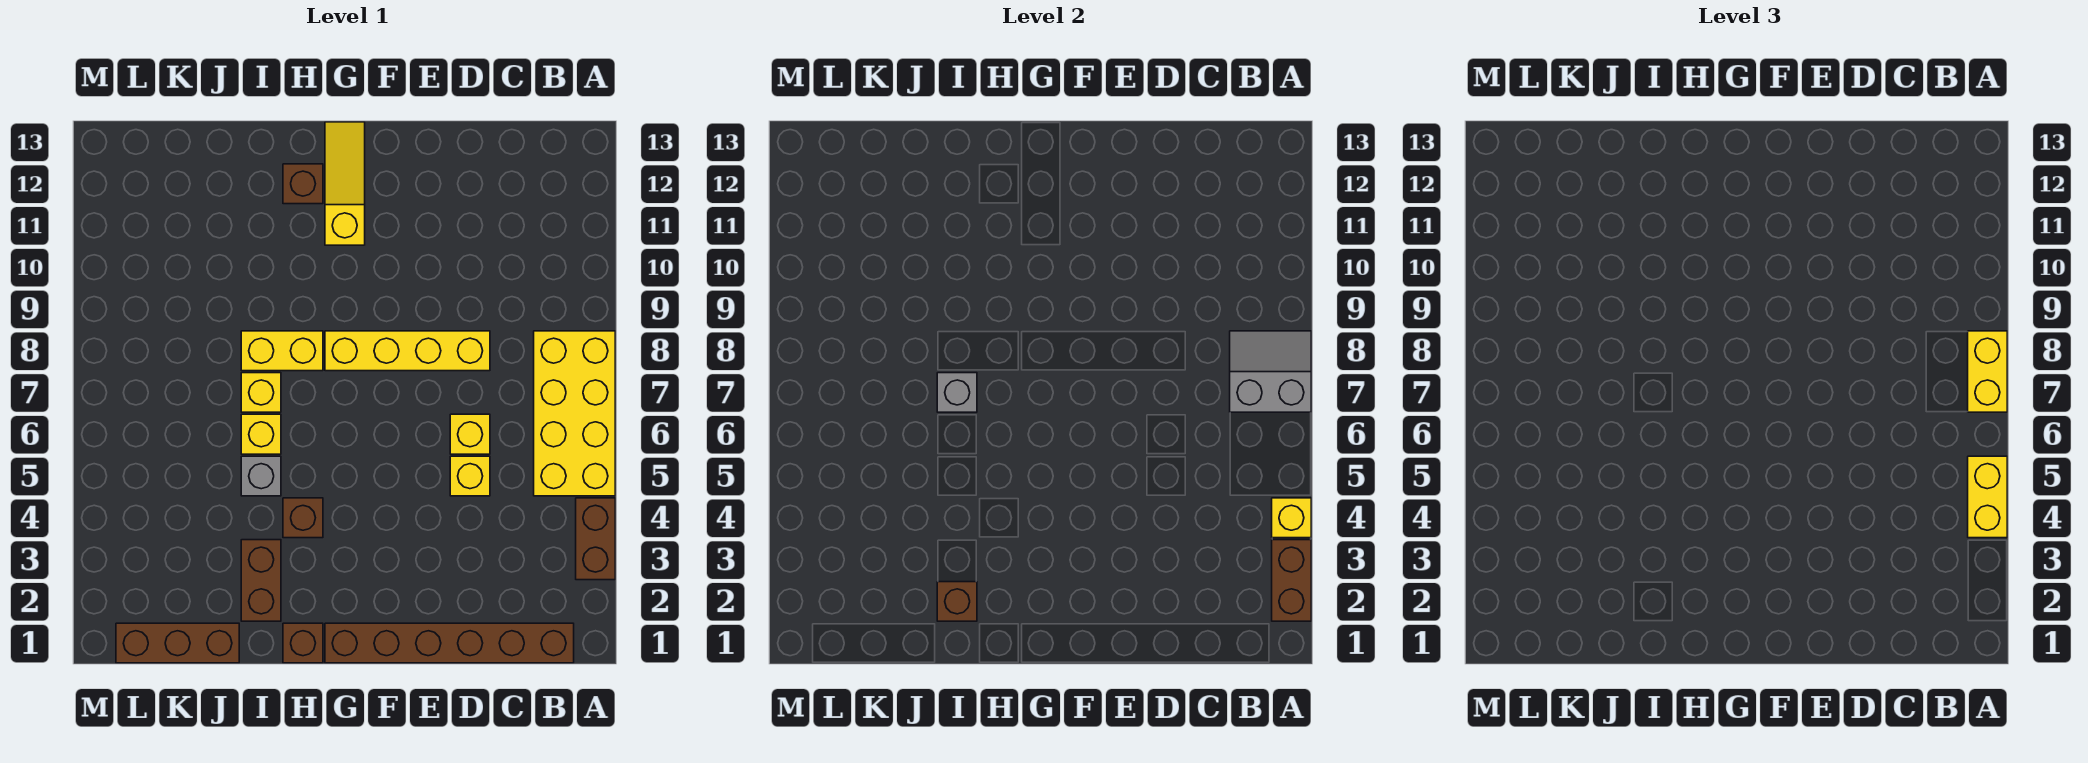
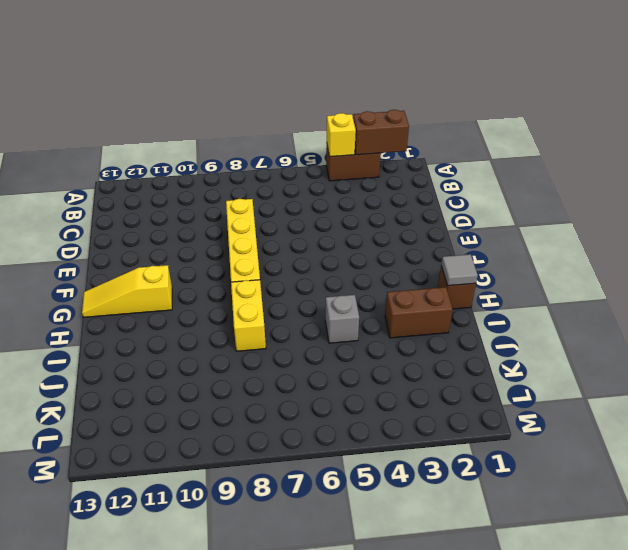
grey 1x1 tile [441,254,478,286] -> none
none -> yellow 2x4 brick [534,331,615,496]
none -> brown 1x6 brick [325,623,574,663]
none -> yellow 1x1 brick [450,456,490,496]

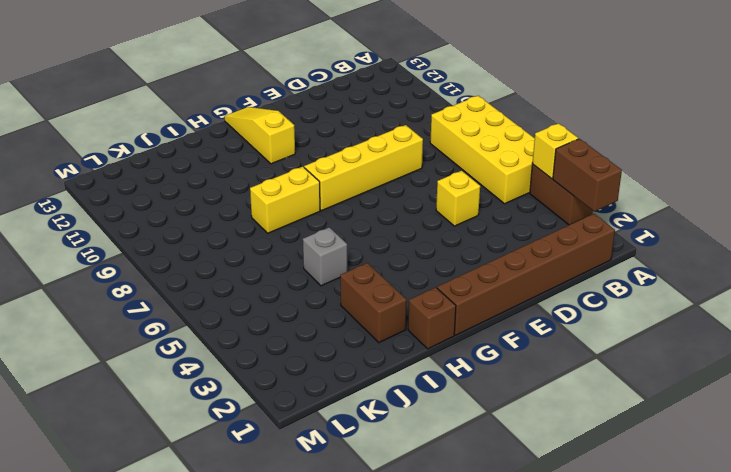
none -> yellow 1x1 brick [450,414,490,454]
none -> brown 1x1 brick [283,498,323,538]
none -> brown 1x1 brick [283,164,323,204]

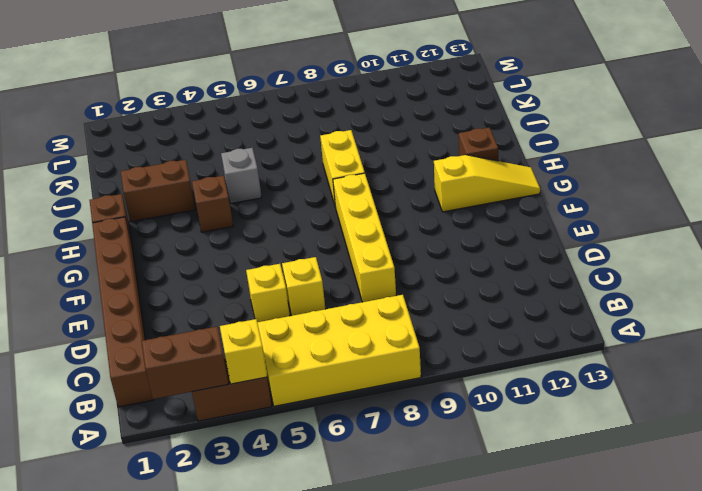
none -> yellow 1x1 brick [241,414,281,454]
none -> yellow 1x1 brick [241,373,281,412]
none -> brown 1x3 brick [116,623,239,663]

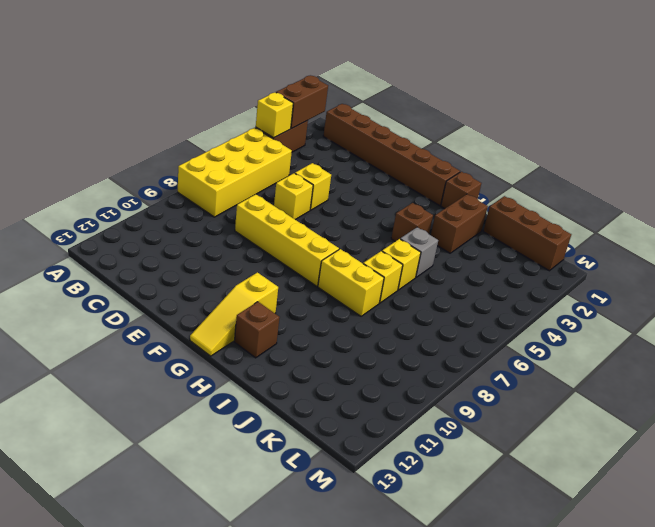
none -> grey 2x2 slope [1230,331,1311,412]
none -> brown 1x1 brick [937,582,977,621]
none -> grey 1x1 brick [937,373,977,412]

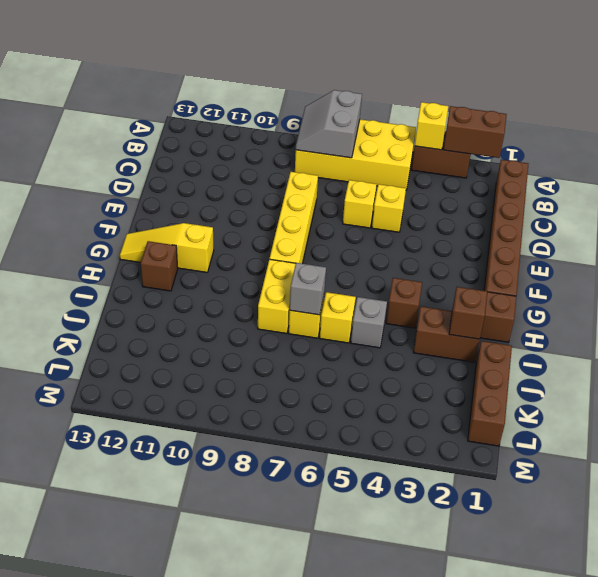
none -> yellow 1x2 brick [1968,456,2007,538]
none -> yellow 1x2 brick [1968,331,2007,412]

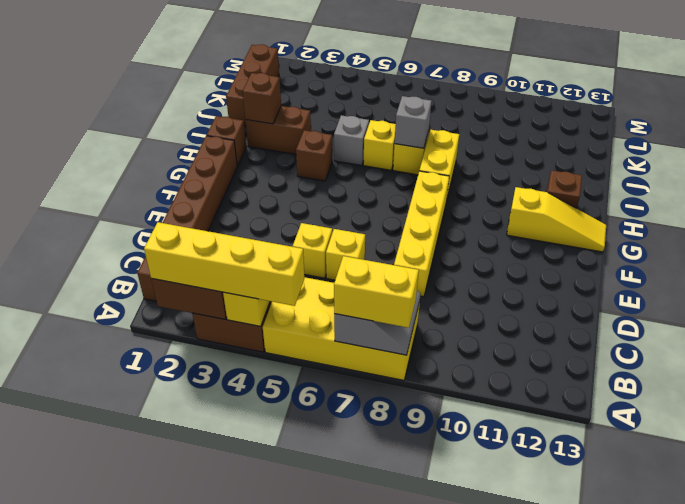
yellow 1x4 brick [144,222,305,306] -> yellow 1x2 brick [1968,456,2007,538]

